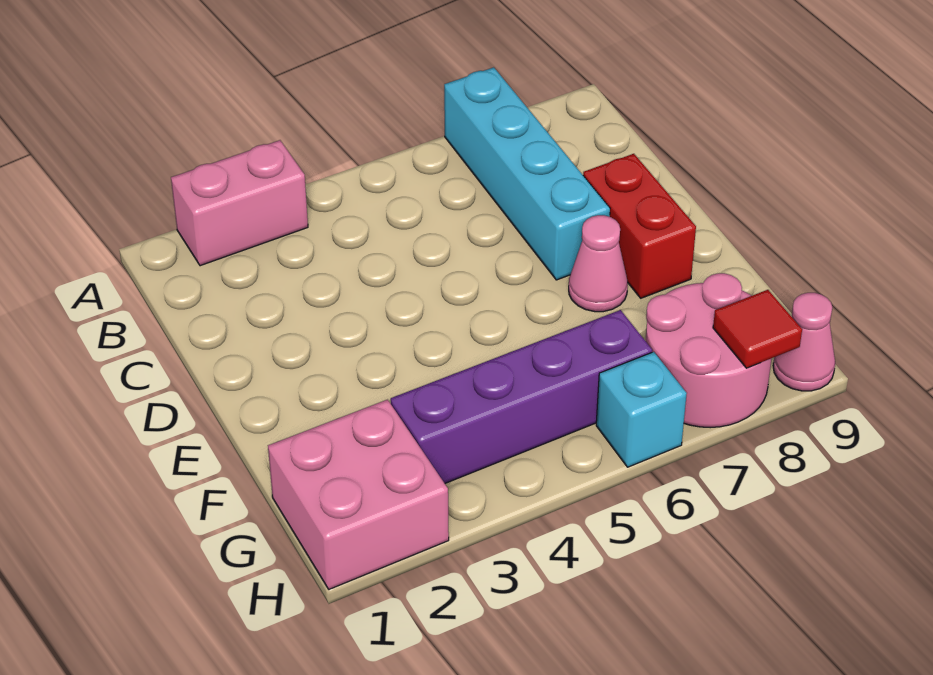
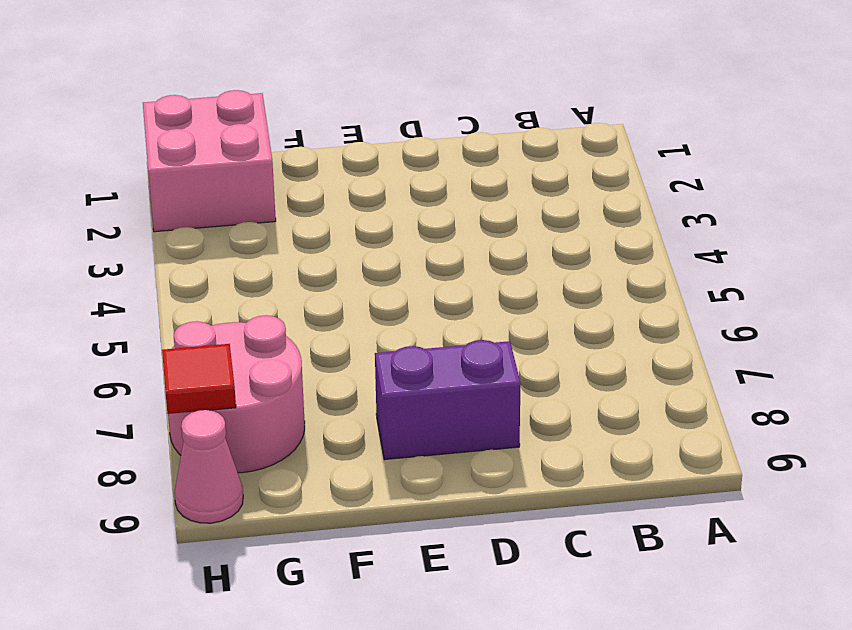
purple 1x2 brick [375,340,521,460] -> red 1x2 brick [583,154,696,298]
none -> pink 1x2 brick [171,140,308,266]
none -> cyan 1x4 brick [444,67,610,280]

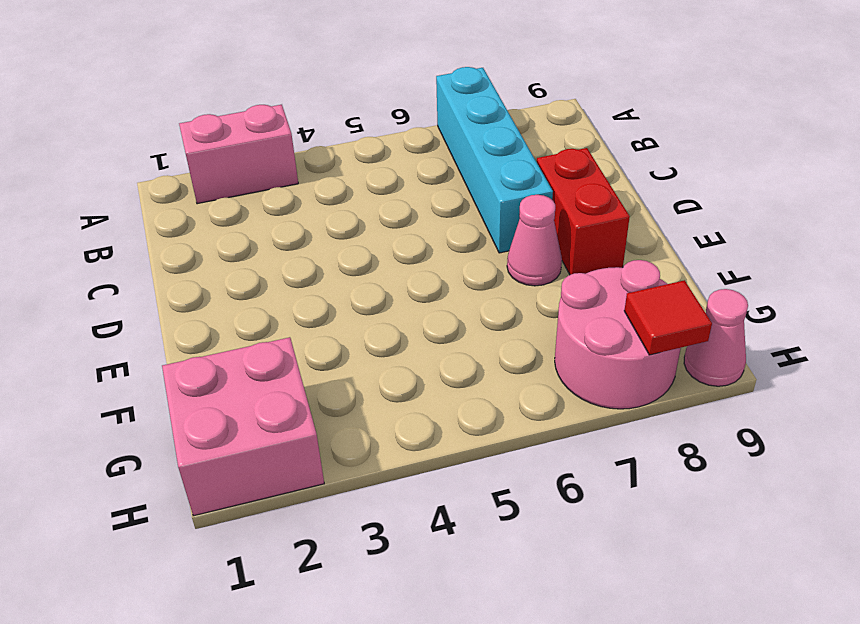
none -> purple 1x4 brick [391,310,652,483]
none -> cyan 1x1 brick [596,352,687,467]

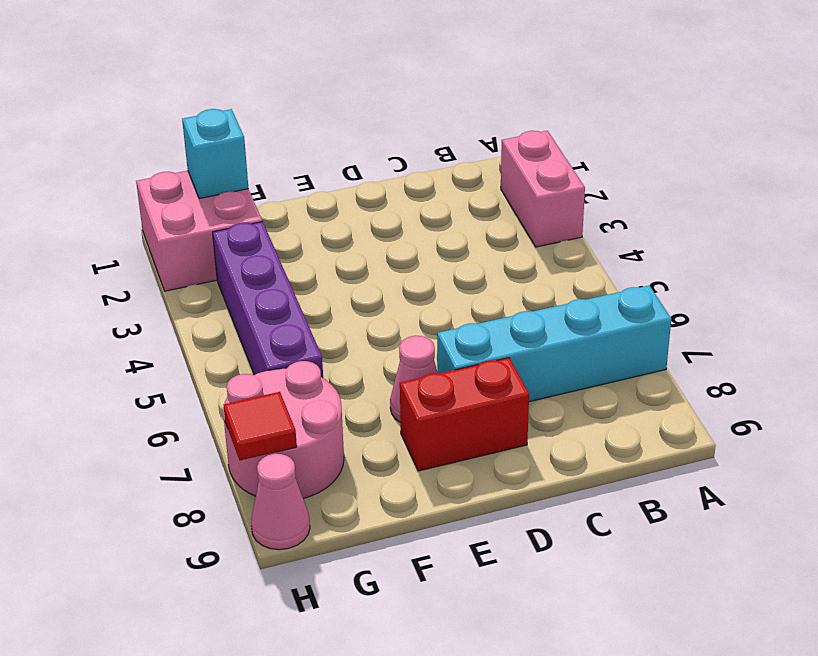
cyan 1x1 brick [182,109,248,199] -> cyan 1x1 brick moved to [596,352,687,467]

